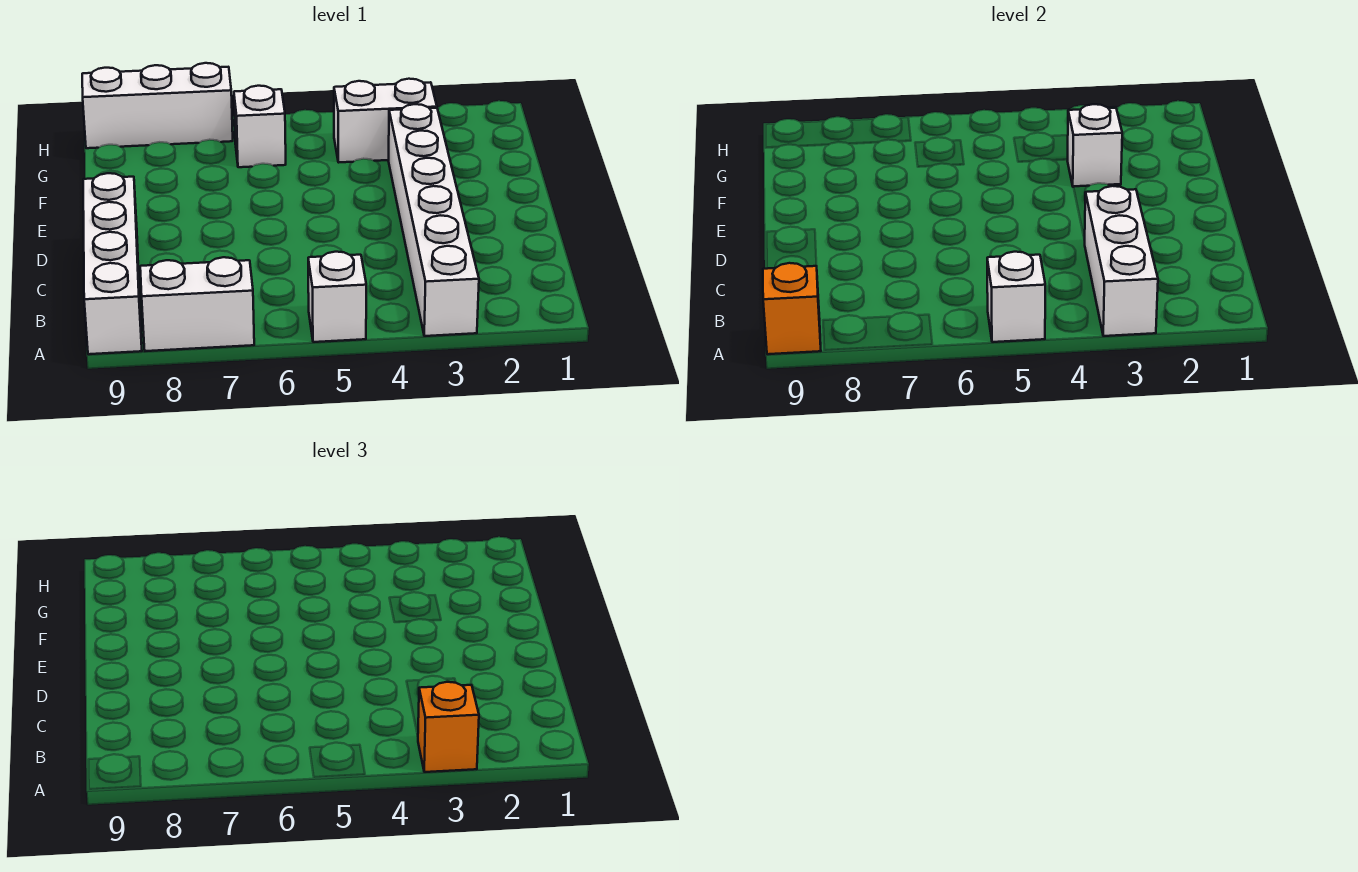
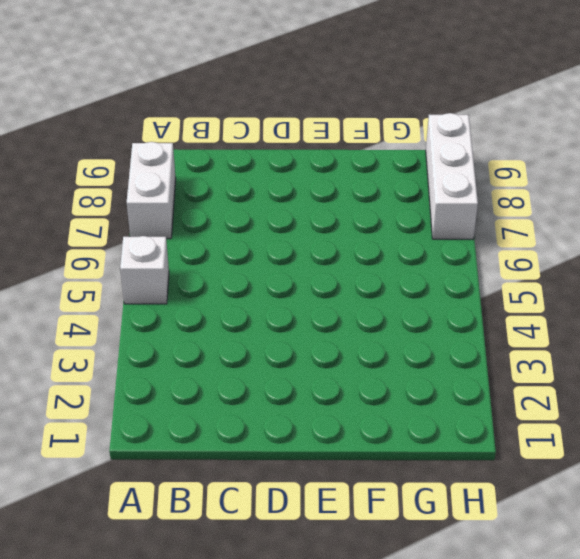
none -> white 1x6 brick [389,104,479,336]
none -> white 1x4 brick [83,173,142,354]
none -> white 1x2 brick [334,79,437,162]

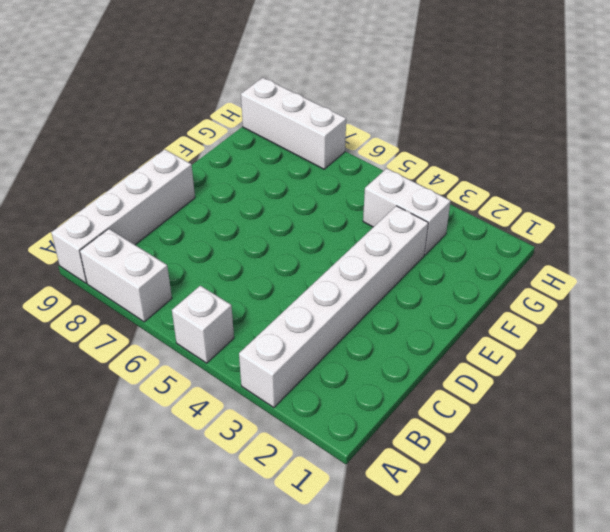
none -> white 1x1 brick [234,86,286,167]
none -> white 1x3 brick [1085,186,1158,336]
none -> white 1x1 brick [987,252,1045,342]

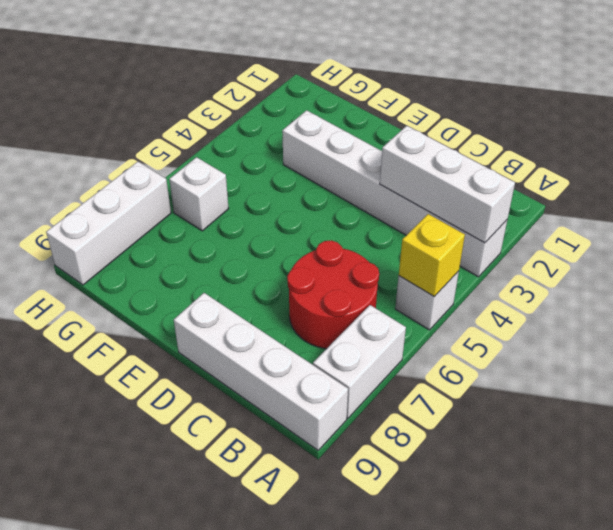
yellow 1x1 brick [399,214,465,297] -> white 1x1 brick [987,252,1045,342]
red 2x2 round brick [287,240,379,349] -> none
none -> white 1x2 brick [334,79,437,162]
none -> orange 1x1 brick [763,263,821,354]
none -> white 1x1 brick [1067,104,1122,187]

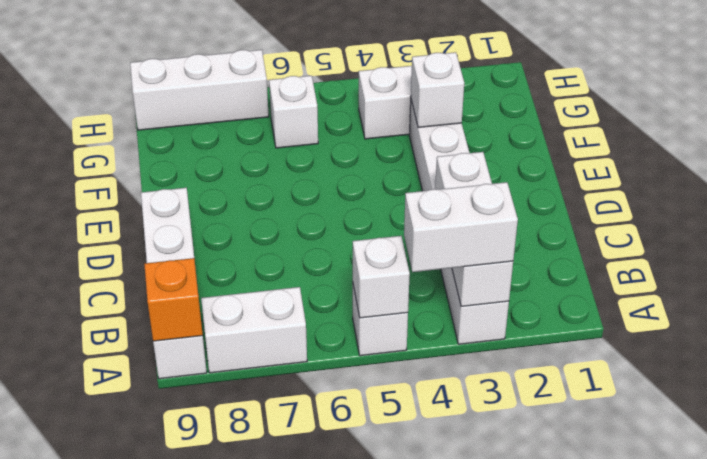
white 1x2 brick [404,182,518,272] -> orange 1x1 brick [418,682,479,772]

